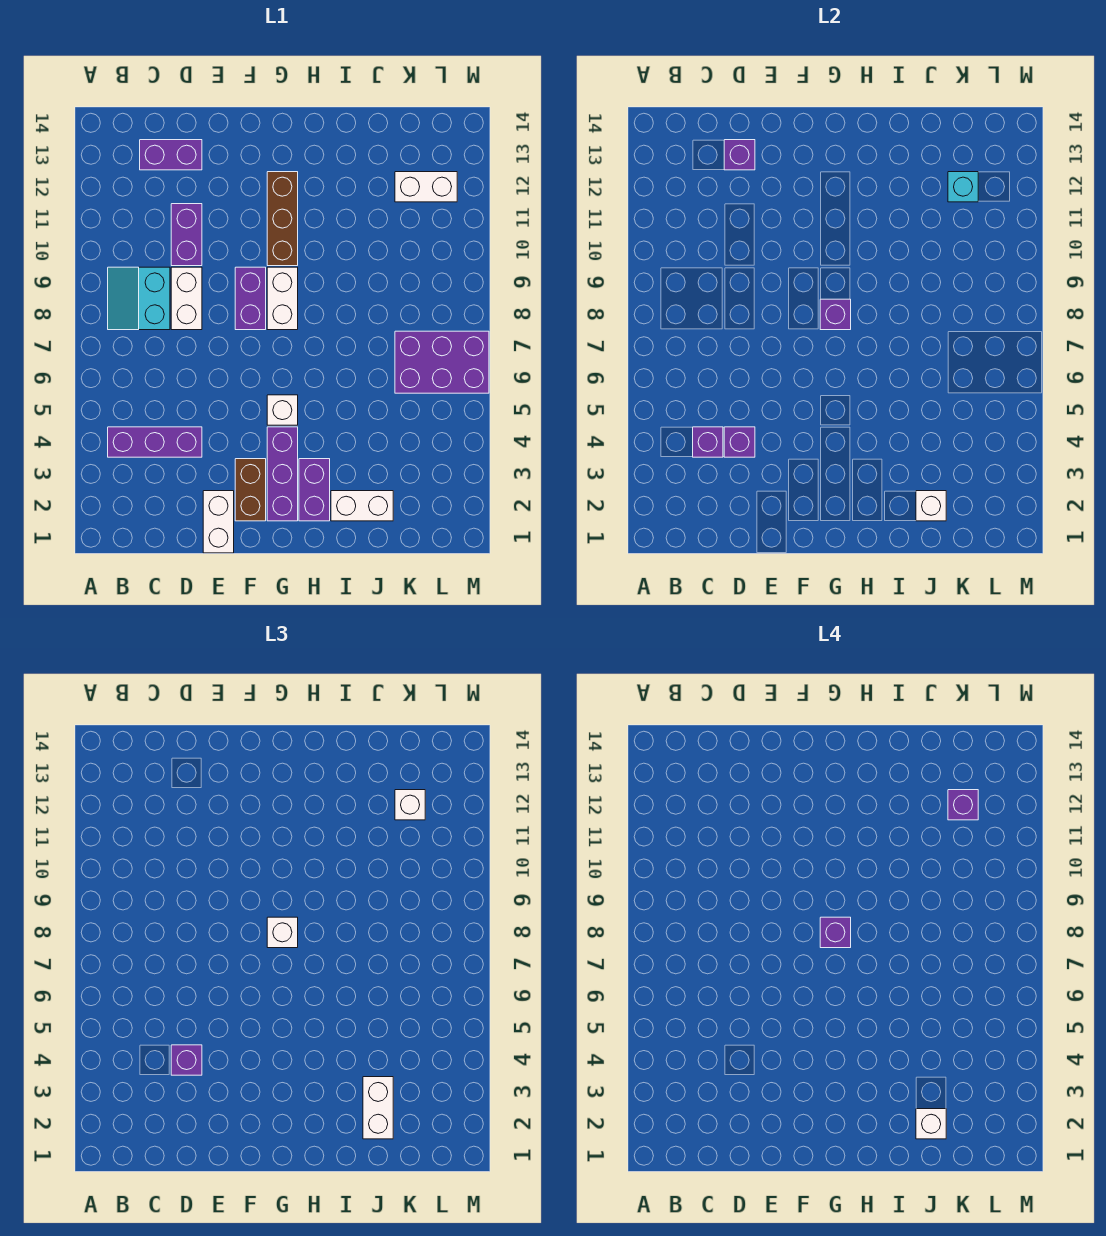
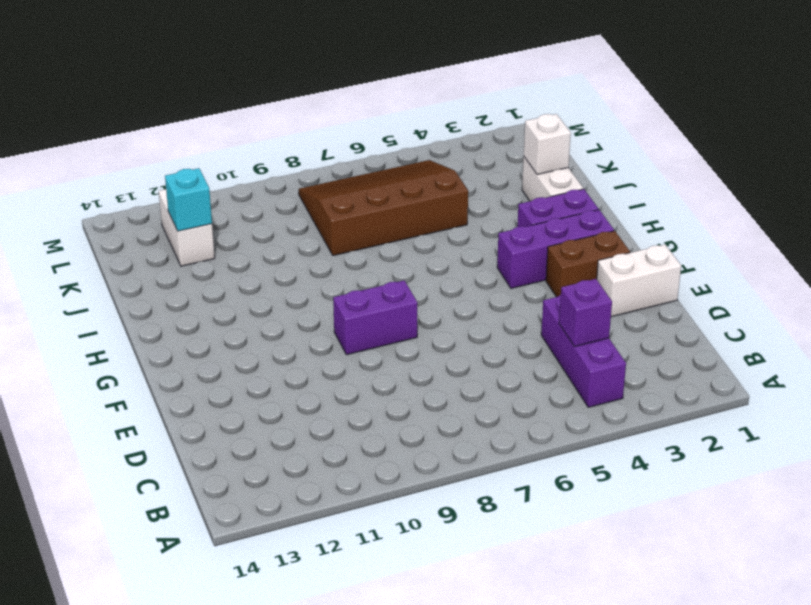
brown 3x4 slope [299,160,468,256] -> purple 2x3 brick [395,331,489,393]
none -> cyan 2x2 slope [108,267,170,330]
none -> purple 1x2 brick [140,140,202,170]
none -> white 1x2 brick [171,267,202,330]

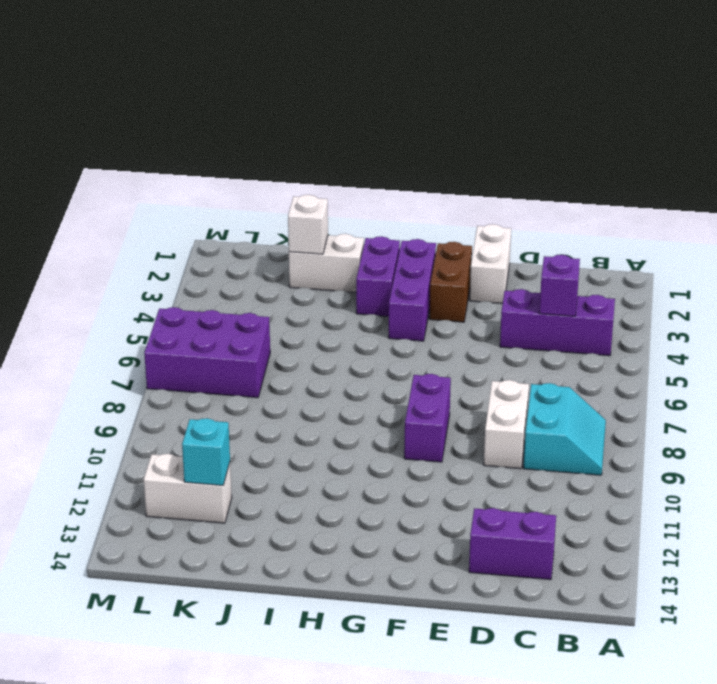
none -> purple 1x2 brick [171,204,202,266]
none -> white 1x1 brick [267,395,298,425]
none -> white 1x2 brick [267,267,298,330]

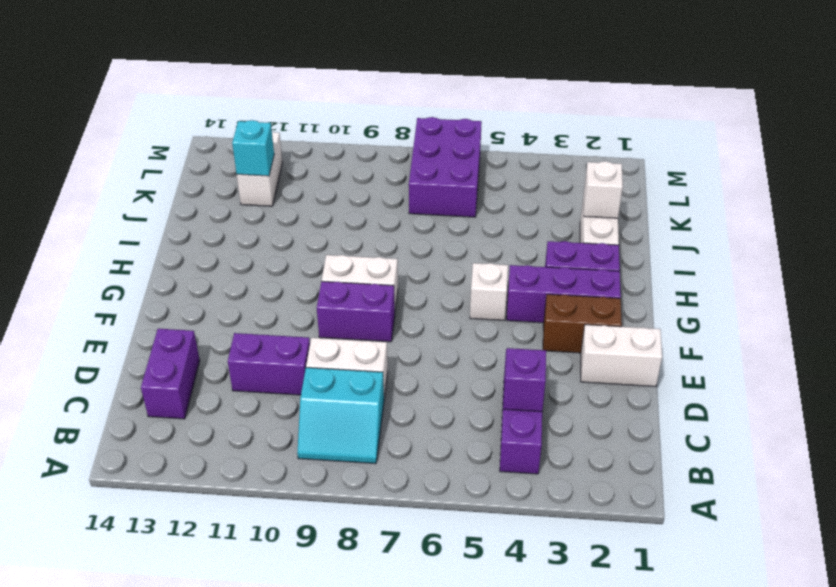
none -> brown 1x3 brick [267,172,298,266]
none -> purple 1x1 brick [724,427,755,457]
none -> purple 1x1 brick [724,140,755,170]

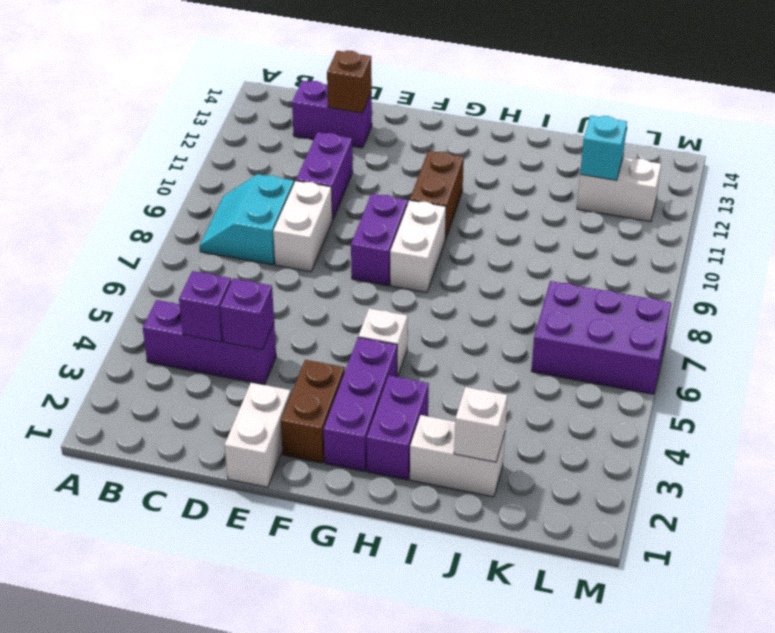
brown 1x1 brick [327,51,372,113] -> purple 1x1 brick [724,140,755,170]
brown 1x2 brick [410,151,464,240] -> brown 1x3 brick [267,172,298,266]
none -> purple 1x1 brick [820,299,851,330]
none -> purple 1x1 brick [171,1045,202,1075]
none -> white 1x1 brick [267,917,298,948]

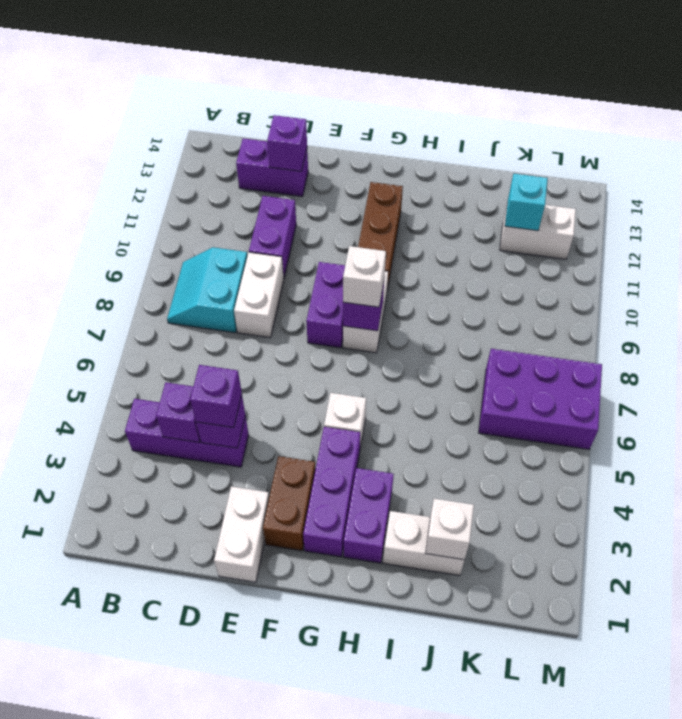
none -> white 1x2 brick [363,1077,393,1139]
none -> white 1x1 brick [395,790,425,820]
none -> purple 1x1 brick [820,917,851,948]

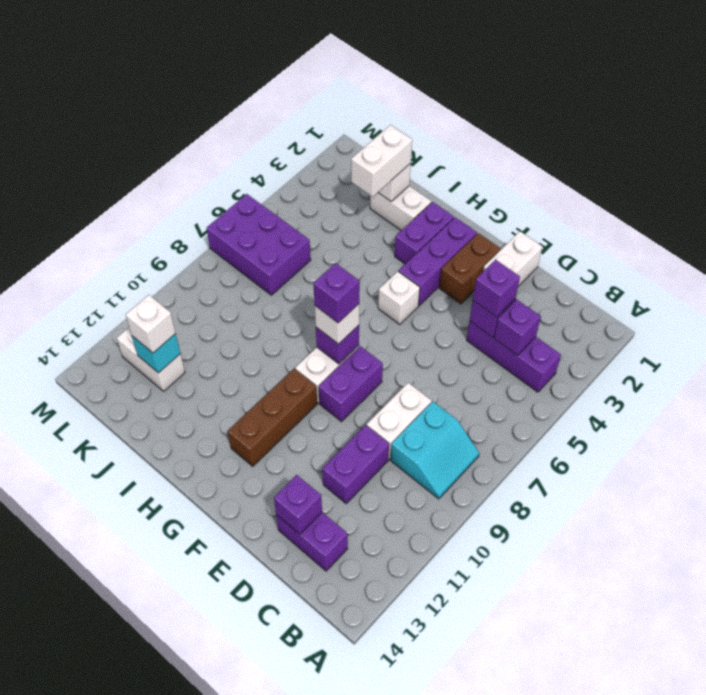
none -> white 1x1 brick [916,1109,946,1139]
none -> purple 1x1 brick [948,790,978,820]

